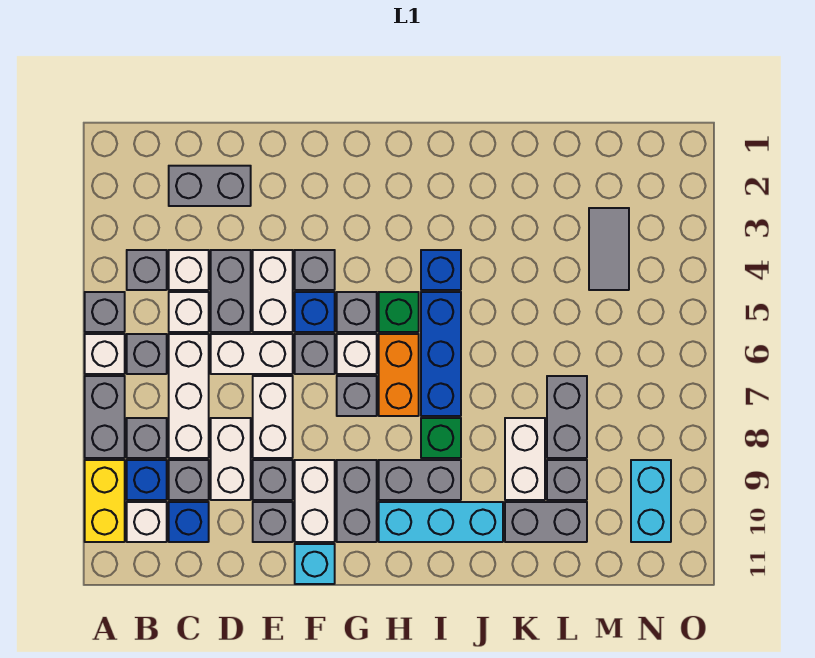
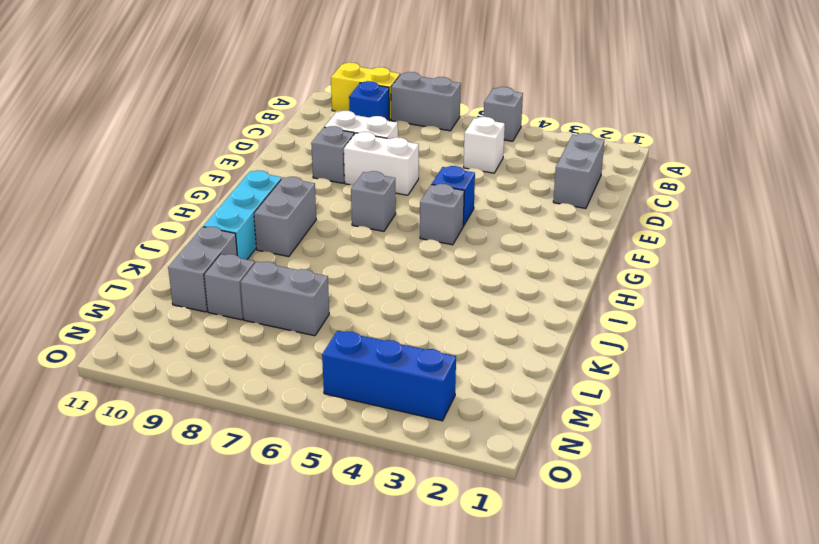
blue 1x3 brick [322,331,456,421] -> blue 1x3 brick moved to [421,292,461,416]
none -> white 1x1 brick [85,334,125,374]
none -> grey 1x1 brick [127,250,167,290]
none -> grey 1x1 brick [127,334,167,374]
none -> grey 1x1 brick [127,418,167,458]

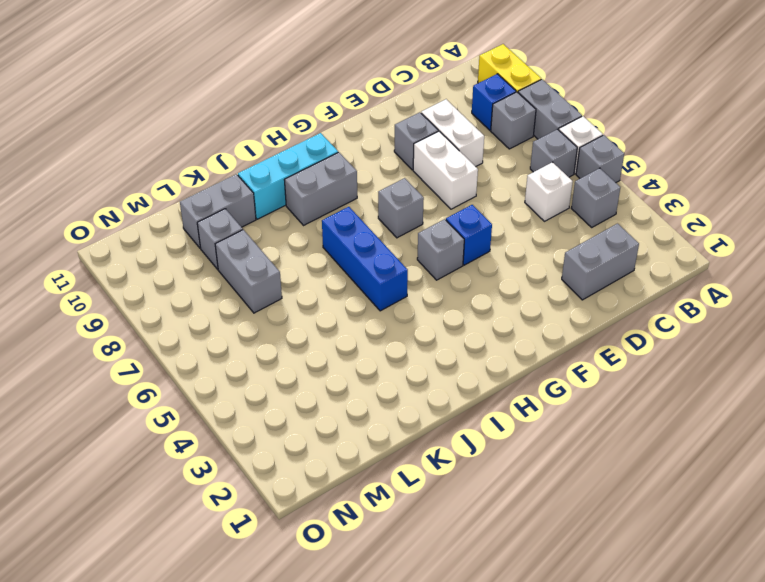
none -> white 1x1 brick [127,502,167,542]
none -> white 1x1 brick [169,250,209,290]
none -> white 1x3 brick [169,334,209,458]
none -> grey 1x1 brick [169,460,209,500]

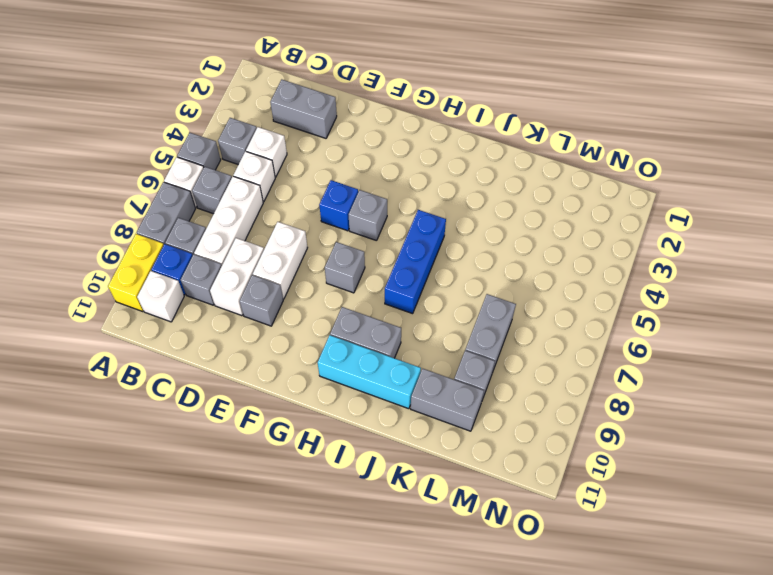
none -> blue 1x1 brick [169,502,209,542]
none -> grey 1x2 brick [211,250,251,332]
none -> white 1x2 brick [211,334,293,374]
none -> white 1x2 brick [253,250,293,332]

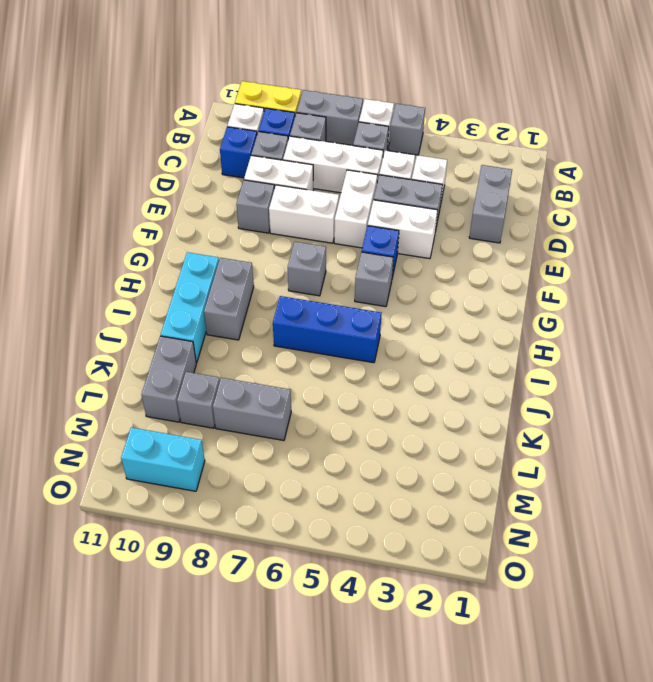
none -> grey 1x1 brick [127,250,167,290]
none -> grey 1x1 brick [253,502,293,542]
none -> grey 1x1 brick [295,250,335,290]
none -> grey 1x1 brick [295,334,335,374]

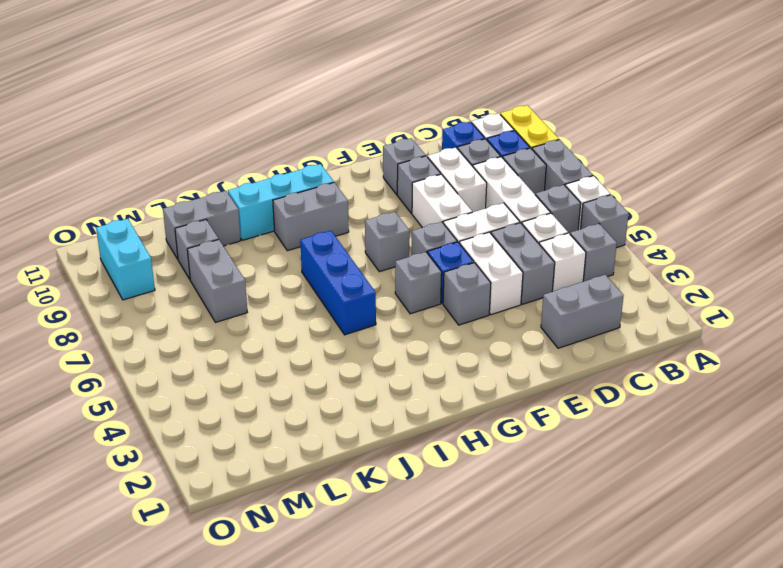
none -> white 1x2 brick [295,460,335,542]
none -> cyan 1x1 brick [295,544,335,584]
none -> white 1x1 brick [337,334,377,374]
none -> grey 1x2 brick [337,460,377,542]

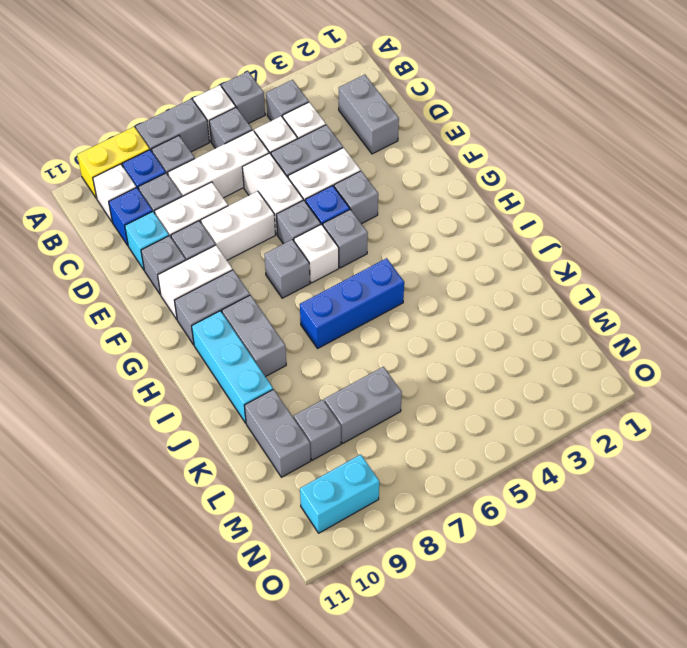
cyan 1x1 brick [125,211,169,270] -> cyan 1x1 brick moved to [295,544,335,584]
none -> green 1x1 brick [379,292,419,332]
none -> orange 1x2 brick [379,334,419,416]
none -> blue 1x1 brick [421,250,461,290]
none -> green 1x1 brick [421,418,461,458]

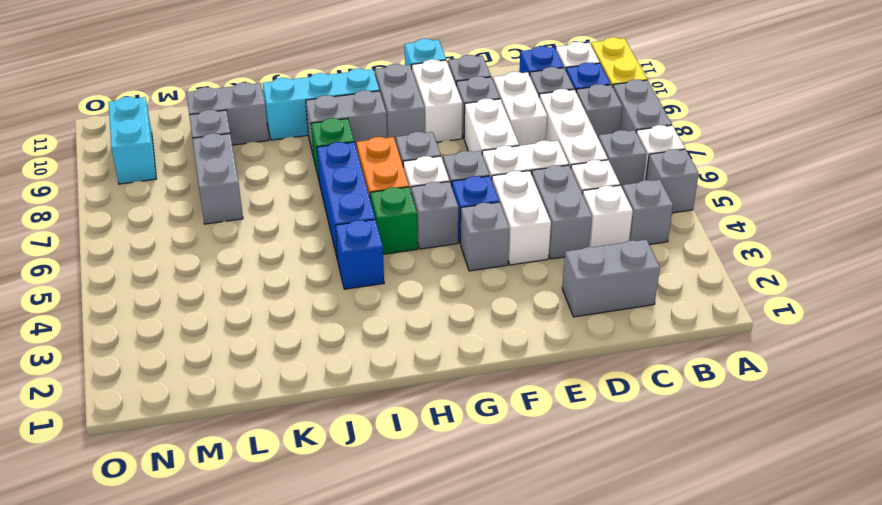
none -> white 1x2 brick [505,418,545,500]
none -> grey 1x2 tile [589,208,629,290]

